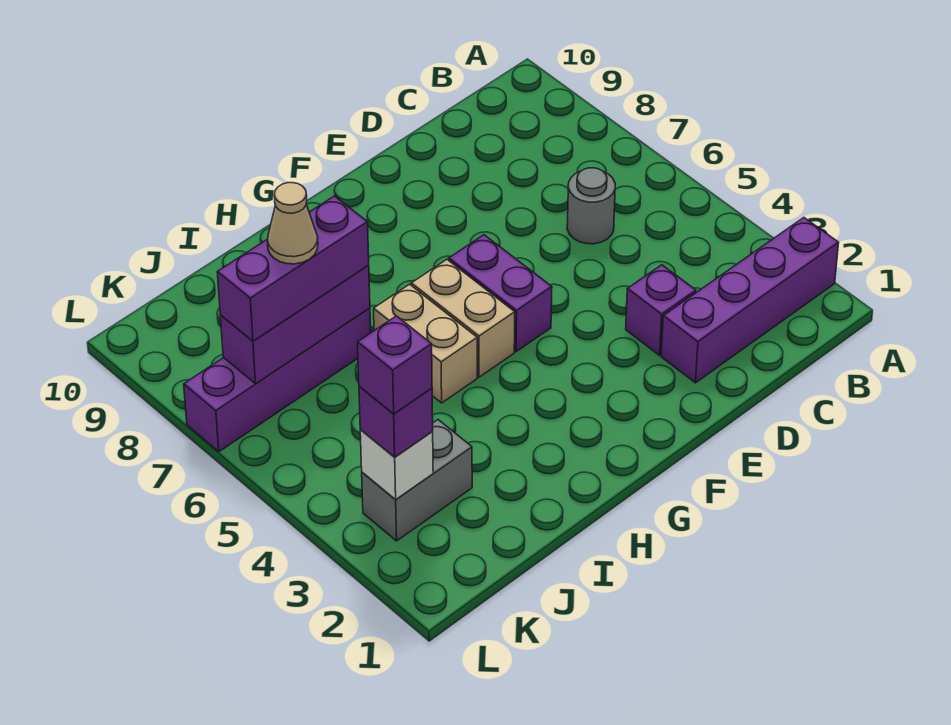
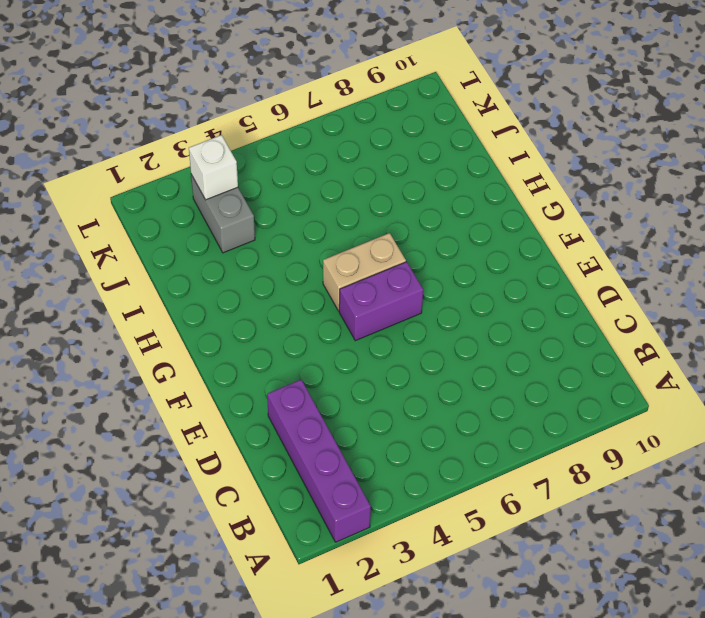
none -> grey 1x1 round brick [567,168,615,244]
none -> purple 1x1 brick [626,265,696,355]
none -> tan 1x2 brick [374,284,477,403]

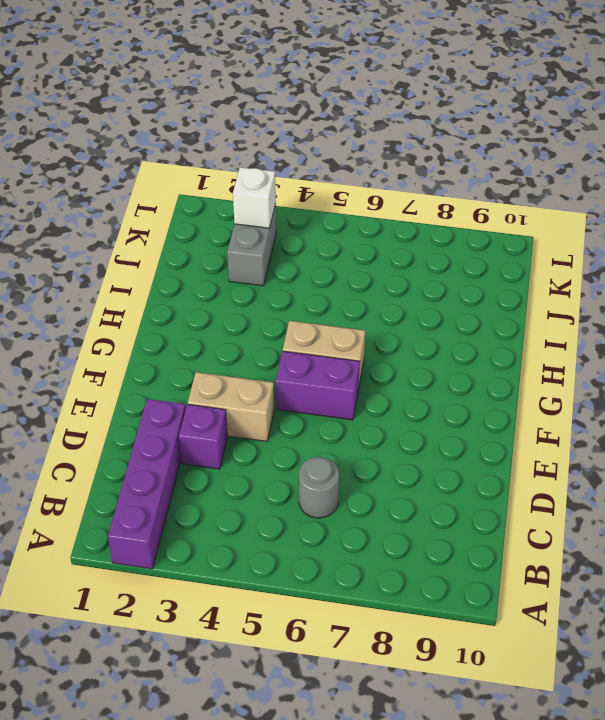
tan 1x2 brick [188,372,274,441] -> tan 1x2 brick moved to [374,284,477,403]
none -> purple 1x4 brick [184,308,371,452]
none -> purple 1x3 brick [220,265,370,384]
none -> purple 1x3 brick [217,196,369,341]

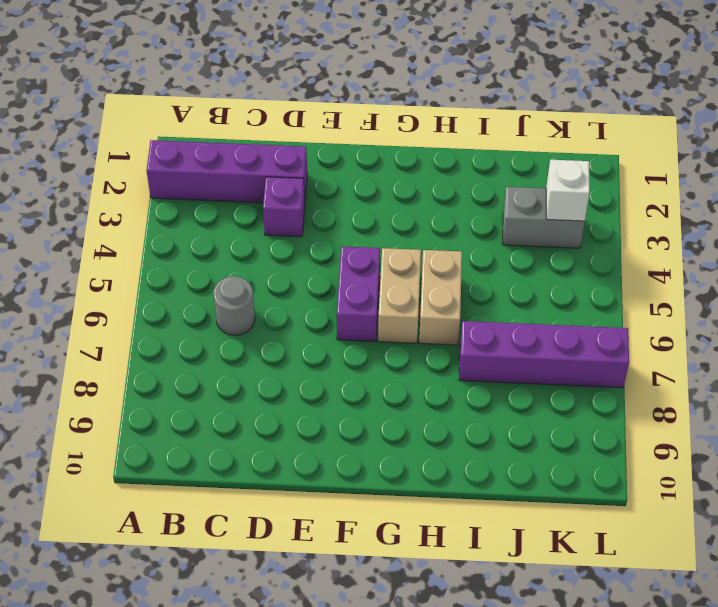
none -> purple 1x3 brick [220,265,370,384]
none -> purple 1x3 brick [217,196,369,341]
none -> purple 1x1 brick [359,386,433,457]

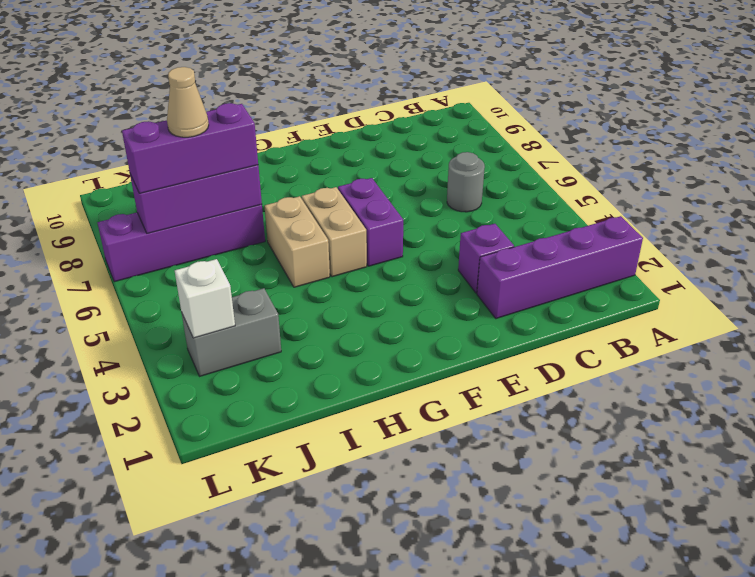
none -> purple 1x1 brick [359,386,433,457]
none -> purple 1x1 brick [358,316,432,414]

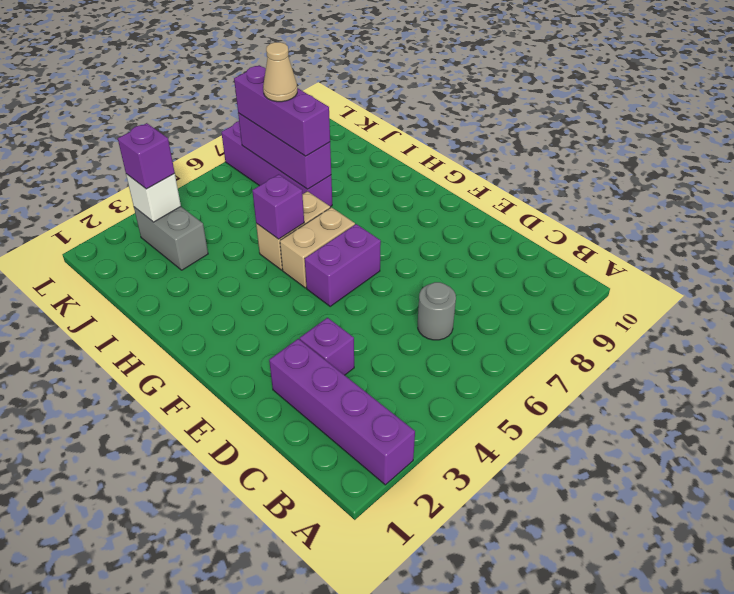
purple 1x1 brick [252,174,304,239] -> purple 1x1 brick moved to [358,316,432,414]

